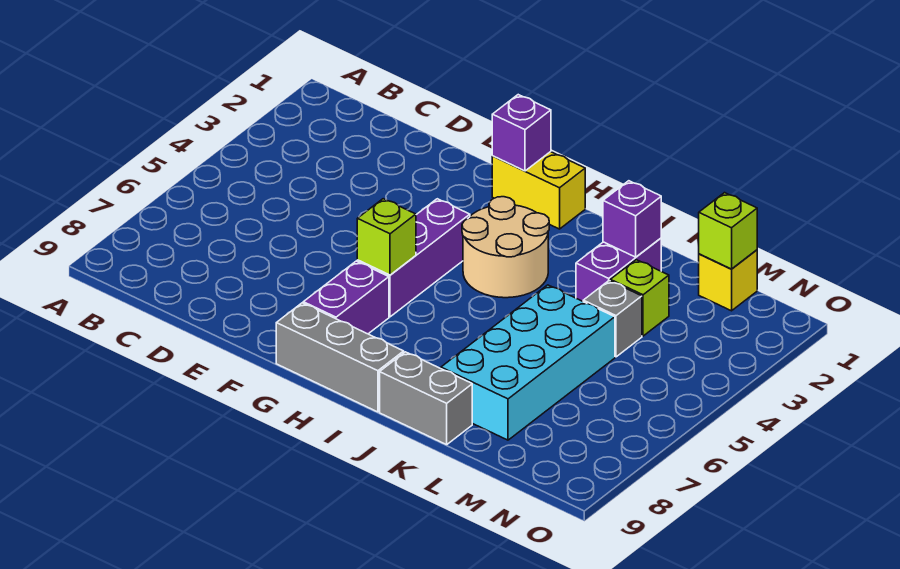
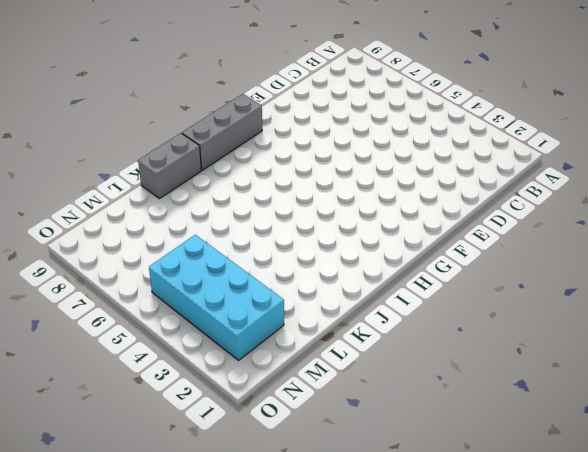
cyan 2x4 brick [149,235,284,360] -> cyan 2x4 brick moved to [441,285,615,440]
none -> yellow 1x2 brick [492,152,585,229]
none -> purple 1x3 brick [357,199,470,317]
none -> purple 1x2 brick [303,261,389,334]

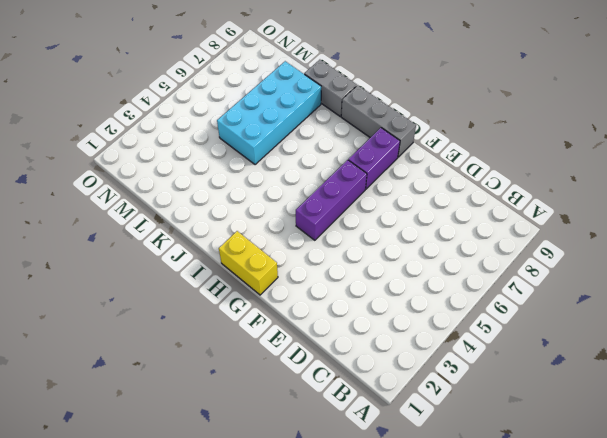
none -> tan 2x2 round brick [462,197,549,298]
none -> purple 1x2 brick [576,238,661,301]
none -> lime 1x1 brick [610,260,669,336]

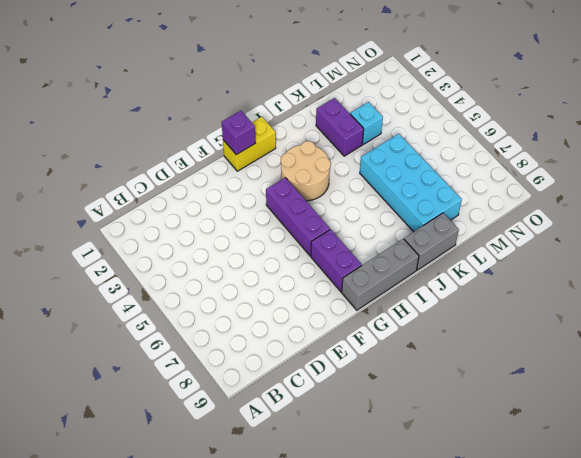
cyan 1x1 brick [350,102,383,144] -> lime 1x1 brick [610,260,669,336]
none -> grey 1x1 brick [583,281,642,357]
none -> yellow 1x1 brick [699,250,757,311]
none -> lime 1x1 brick [357,199,416,275]

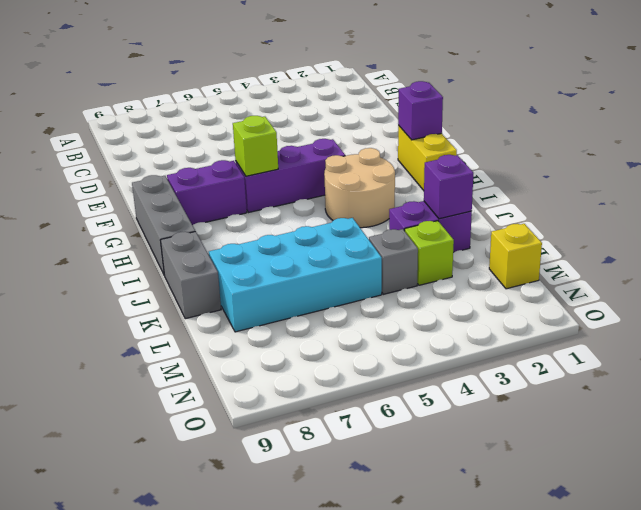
none -> lime 1x1 brick [699,193,757,269]

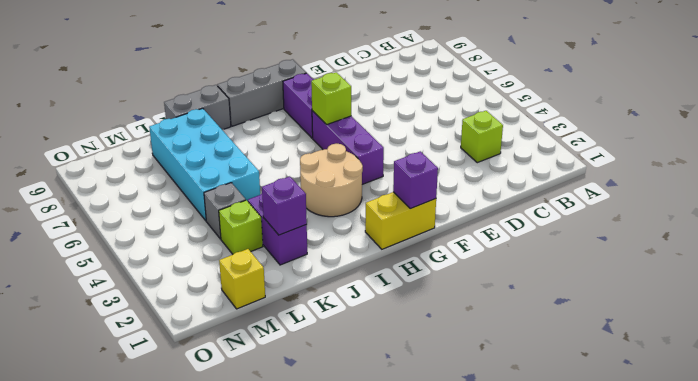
lime 1x1 brick [461,111,503,163] -> lime 1x1 brick moved to [699,193,757,269]

